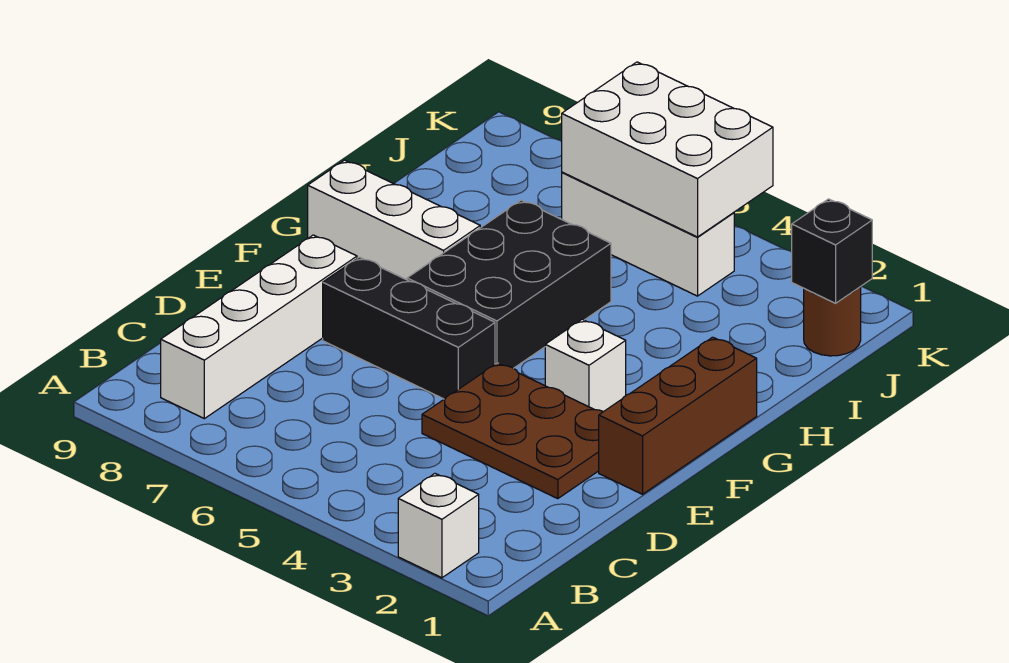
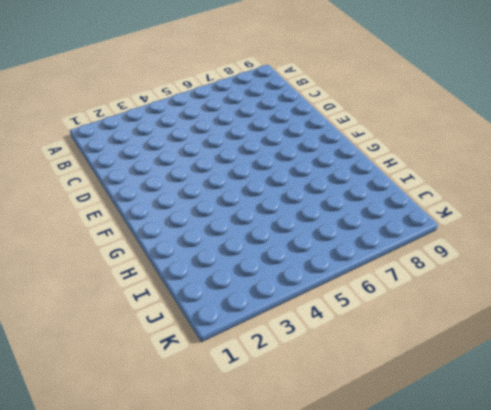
none -> white 1x1 brick [398,474,479,578]
none -> white 1x4 brick [161,235,357,419]
none -> brown 2x3 plate [422,363,603,499]

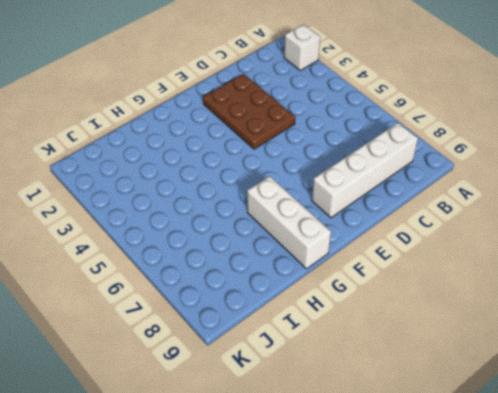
none -> brown 1x3 brick [599,337,757,494]
none -> black 1x3 brick [323,257,495,399]
none -> white 1x1 brick [545,319,626,412]

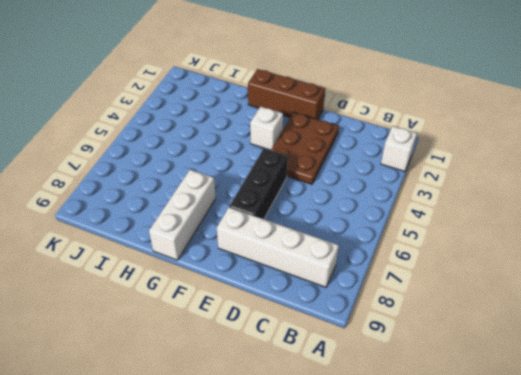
none -> black 2x3 brick [407,200,611,368]
none -> brown 1x1 round brick [804,287,861,356]
none -> white 1x3 brick [562,172,734,296]

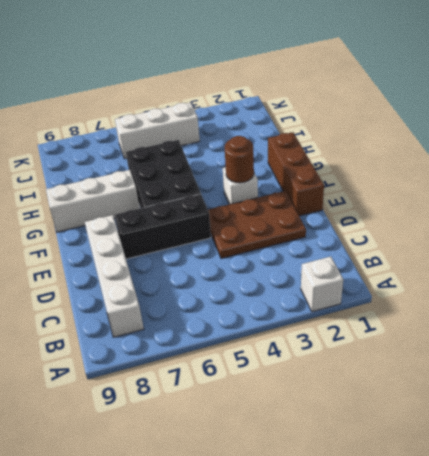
brown 1x1 round brick [225,136,254,183] -> brown 1x1 round brick moved to [804,287,861,356]
none -> black 1x1 brick [792,199,872,303]
none -> white 2x3 brick [562,62,773,237]

